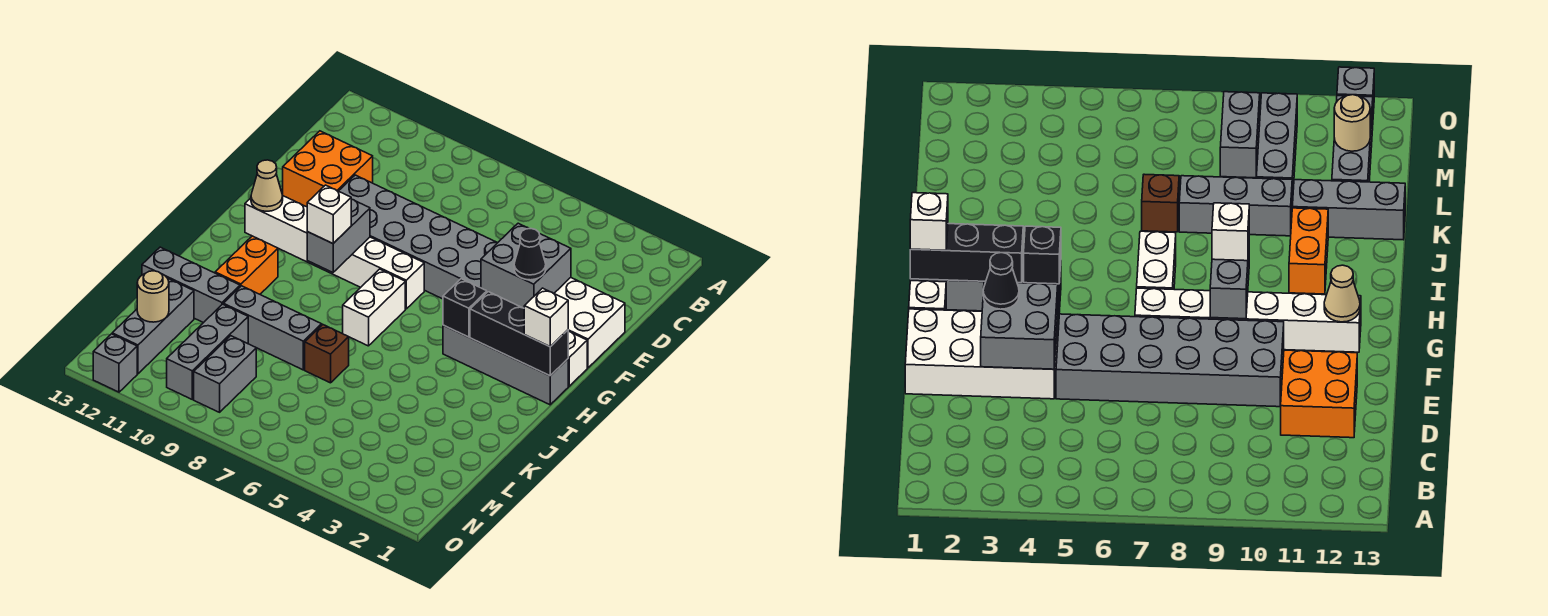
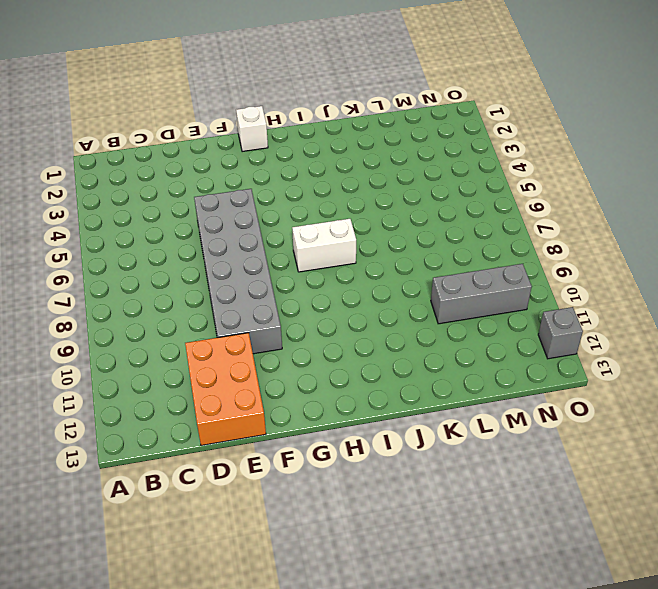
orange 2x3 brick [185,333,266,445] -> orange 2x2 brick [283,131,373,207]
none -> white 2x4 brick [487,278,625,368]
none -> white 1x6 brick [245,196,424,309]
none -> grey 1x4 brick [443,325,568,405]

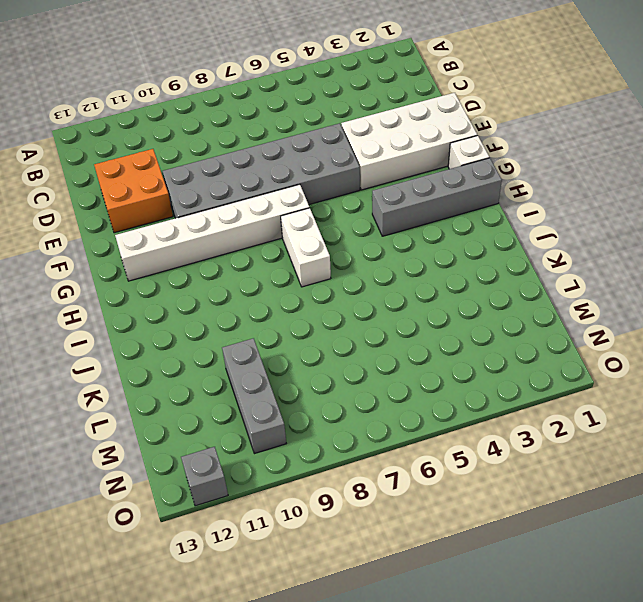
none -> orange 1x2 brick [215,236,278,294]
none -> brown 1x1 brick [305,325,349,383]
none -> grey 1x3 brick [223,286,322,370]

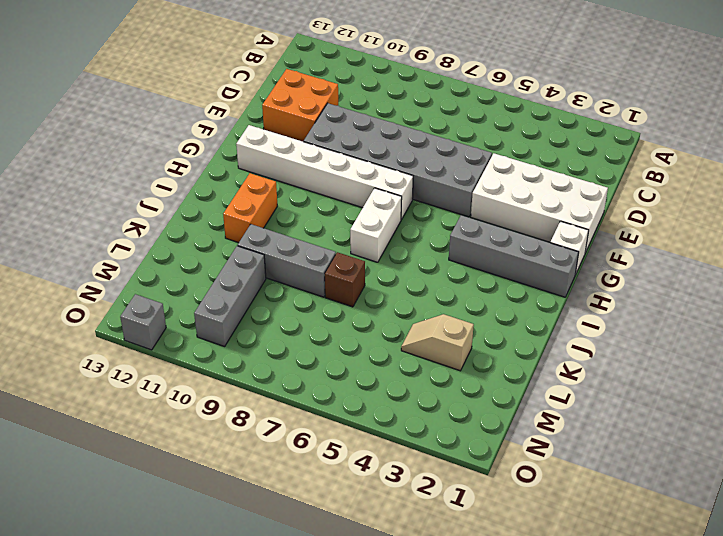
tan 1x2 slope [401,314,474,371] -> none
none -> grey 1x3 brick [142,247,240,323]
none -> grey 1x3 brick [112,279,194,374]
none -> grey 1x2 brick [194,336,256,412]

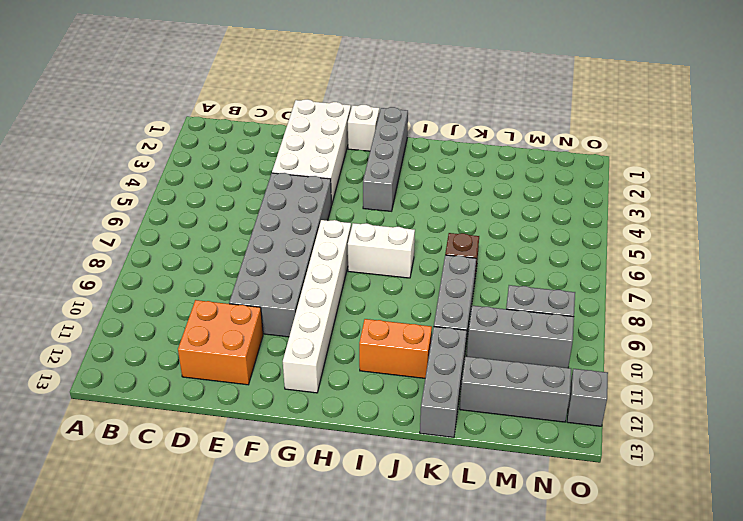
none -> grey 2x2 brick [481,223,571,308]
none -> grey 1x2 brick [307,199,370,272]
none -> tan 1x1 cone [251,160,283,211]

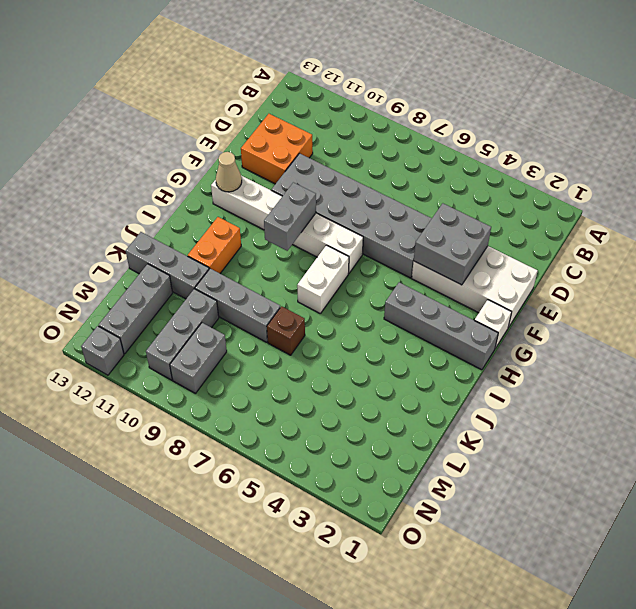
none -> black 1x3 brick [470,292,568,376]
none -> black 1x1 brick [443,279,487,337]
none -> tan 1x1 round brick [137,271,169,322]

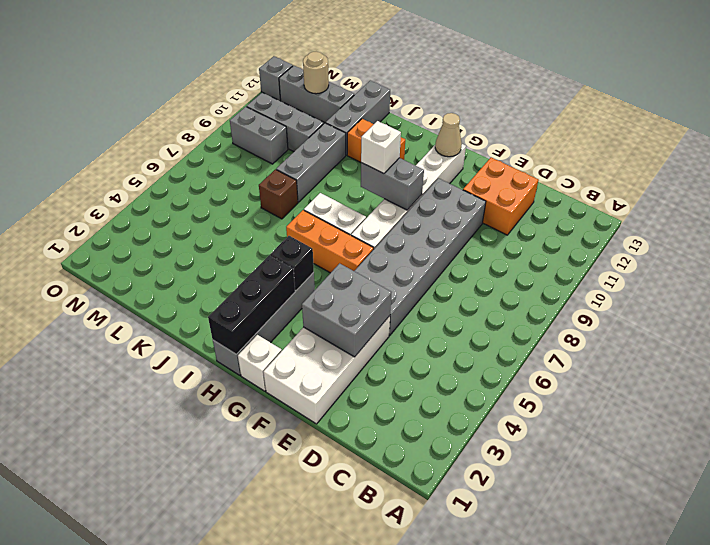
orange 1x3 brick [286,210,374,273] -> none
none -> black 1x1 cone [514,229,546,280]
none -> white 1x1 brick [524,288,568,347]

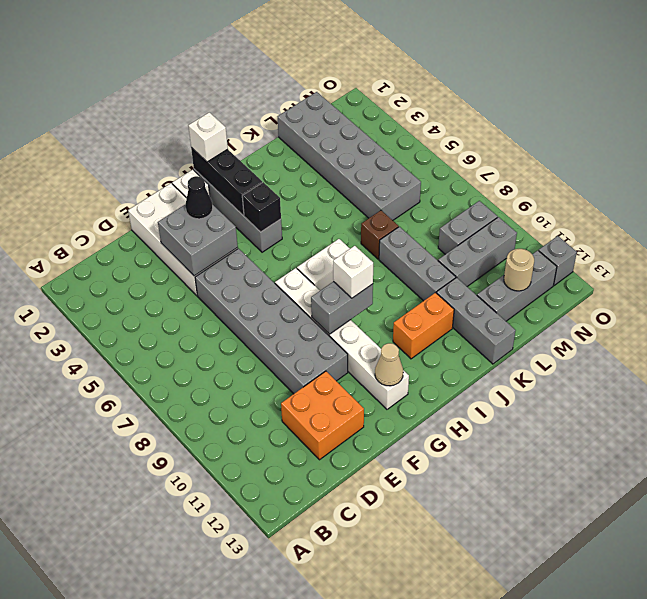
grey 2x6 brick [278,92,421,220] -> none

